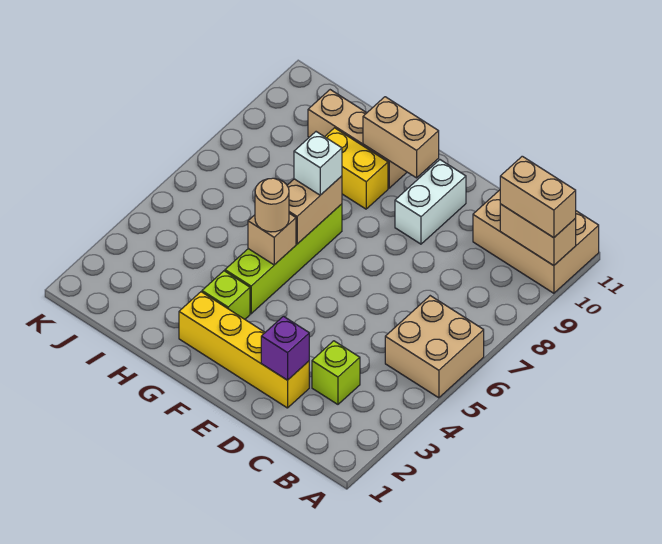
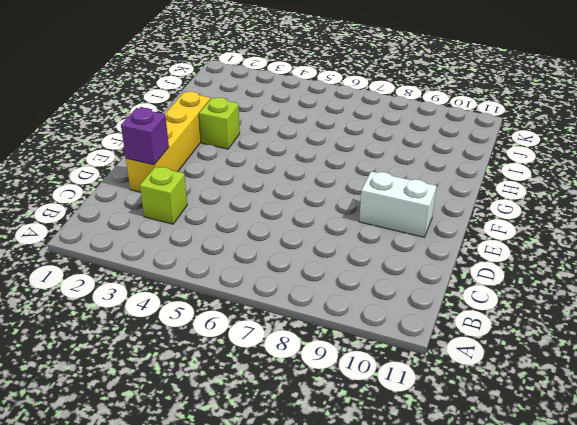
none -> tan 2x2 brick [385,296,484,398]
none -> tan 2x3 brick [473,190,599,293]
none -> lime 1x4 brick [225,204,342,314]

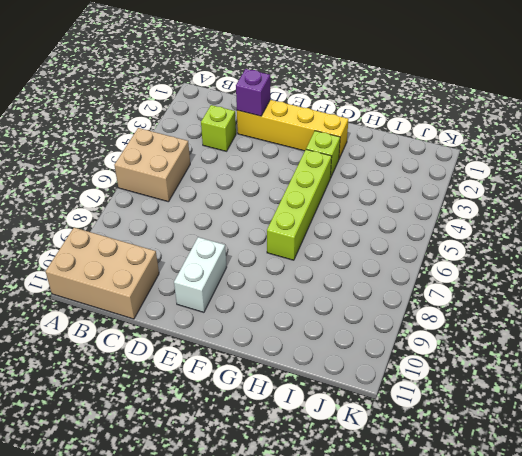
none -> yellow 1x2 brick [325,128,388,209]
none -> tan 1x3 brick [308,90,407,188]
none -> tan 1x2 brick [500,204,576,266]

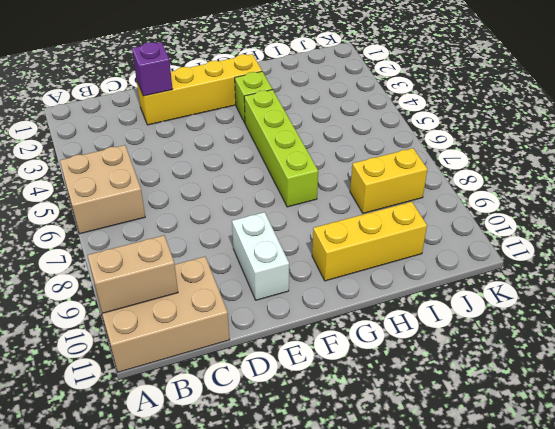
yellow 1x3 brick [312,202,427,281] -> tan 1x3 brick [308,90,407,188]
yellow 1x2 brick [350,148,427,213] -> yellow 1x2 brick moved to [325,128,388,209]
none -> lime 1x1 brick [312,341,360,404]
none -> tan 1x2 brick [363,97,439,178]
none -> tan 1x1 brick [248,213,296,265]

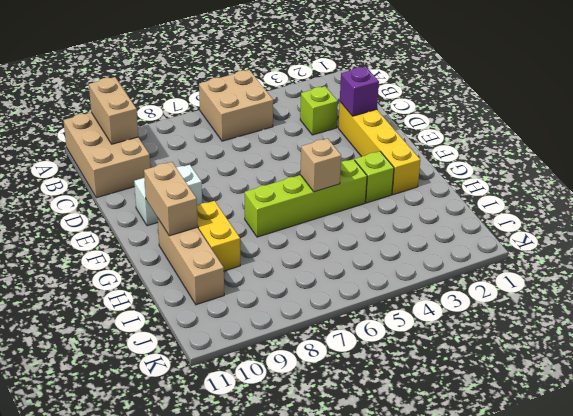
none -> tan 1x2 brick [287,176,342,244]
none -> tan 1x2 brick [500,156,576,238]
none -> tan 1x1 round brick [255,178,289,232]

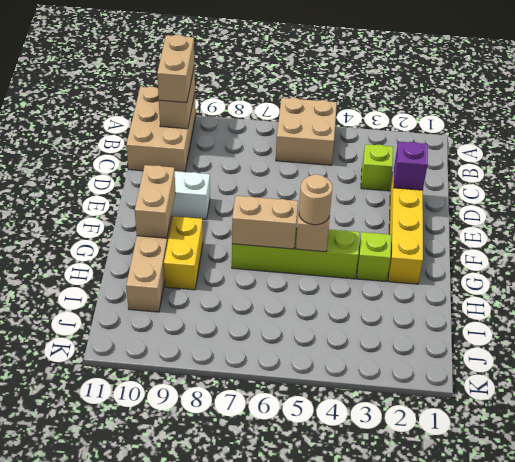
none -> white 1x1 brick [294,132,342,195]

